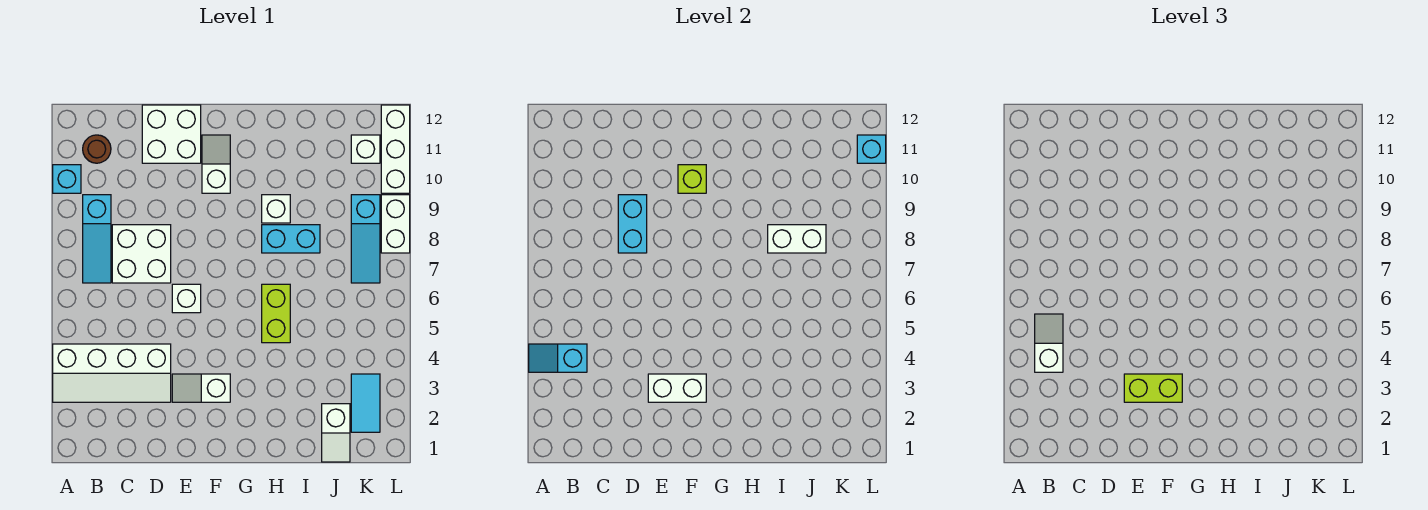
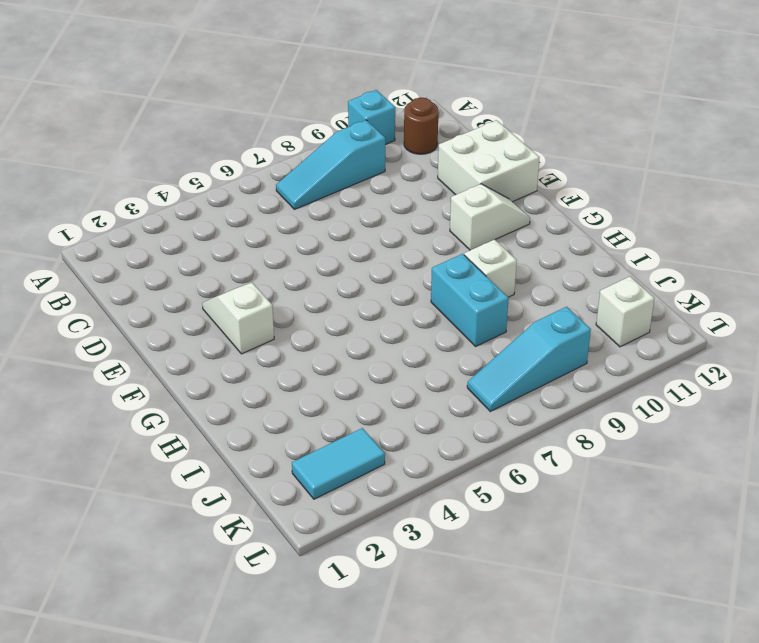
none -> white 2x4 slope [53,344,171,402]
none -> white 2x2 brick [112,225,171,283]
none -> white 1x1 brick [172,284,201,313]

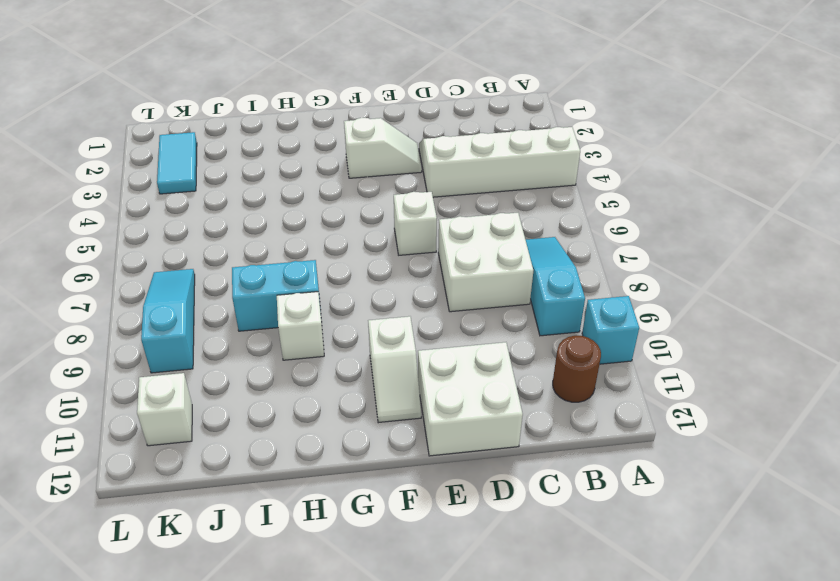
none -> lime 1x2 brick [262,284,290,343]
none -> white 1x2 slope [322,404,350,462]
none -> white 1x2 brick [381,195,410,253]

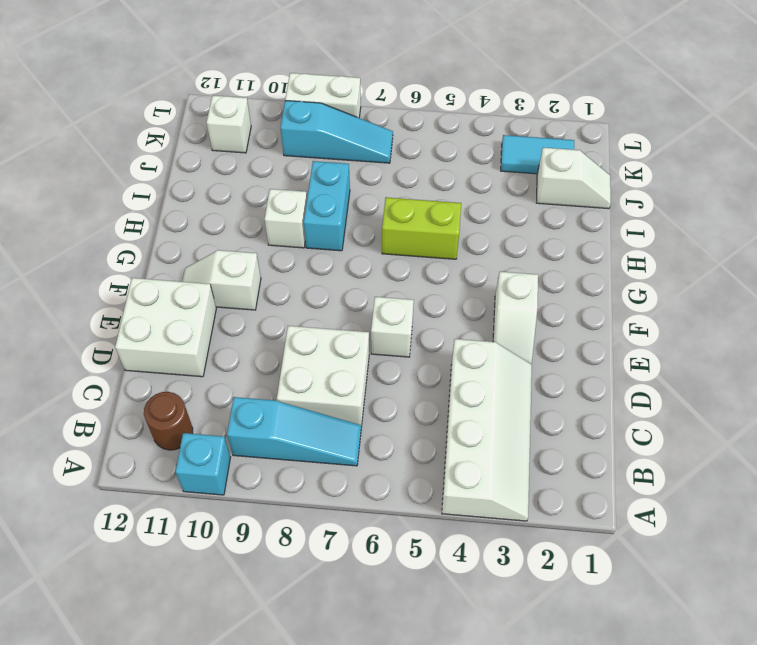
none -> white 1x3 brick [381,105,410,193]
none -> cyan 1x2 slope [529,344,587,372]
none -> cyan 1x2 brick [618,195,647,253]

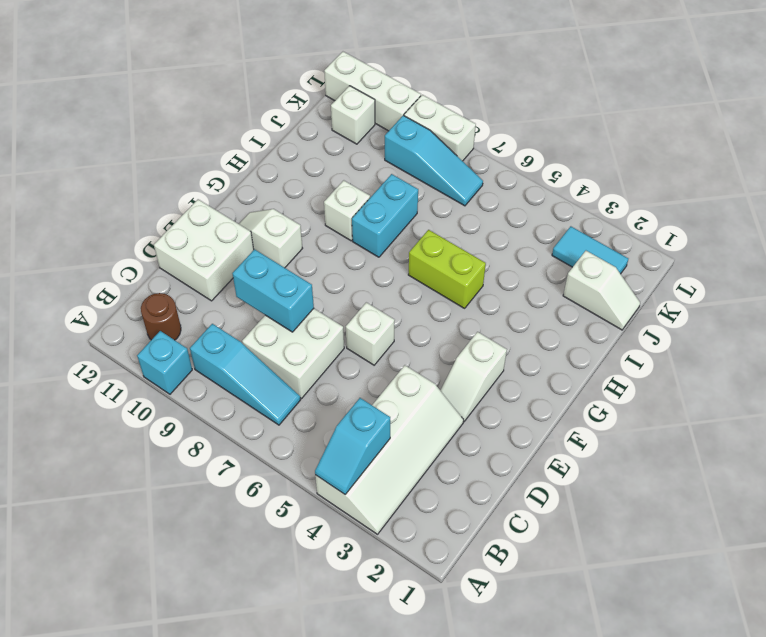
none -> white 1x2 brick [648,374,706,402]
none -> lime 1x1 brick [678,165,706,193]
none -> white 1x2 brick [768,225,826,253]

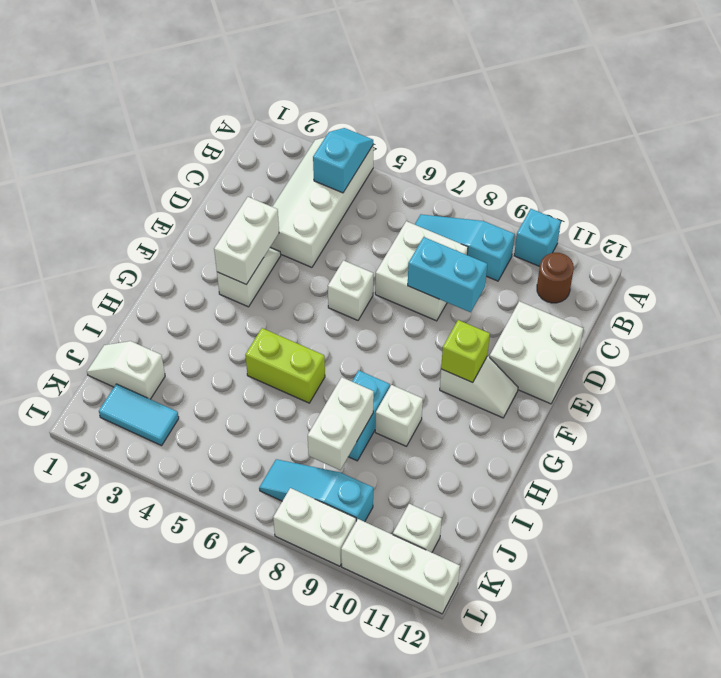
none -> cyan 1x1 brick [857,135,886,163]
none -> white 1x2 slope [1035,314,1063,372]
none -> lime 1x2 brick [1124,374,1182,402]

